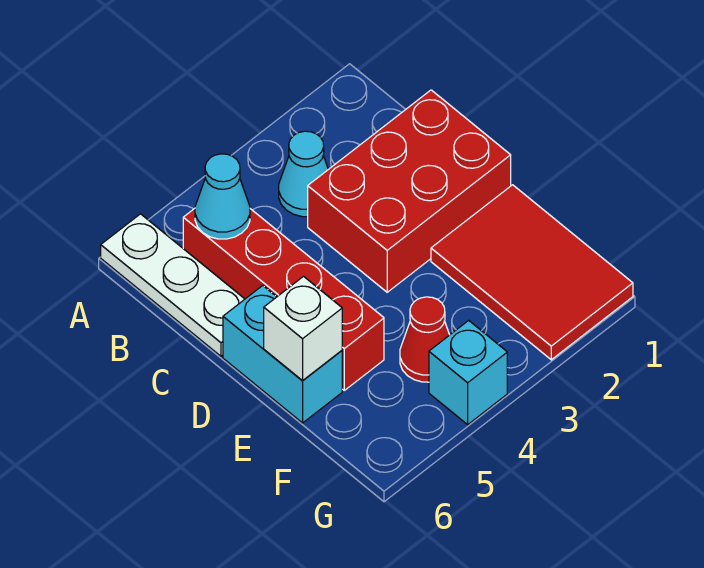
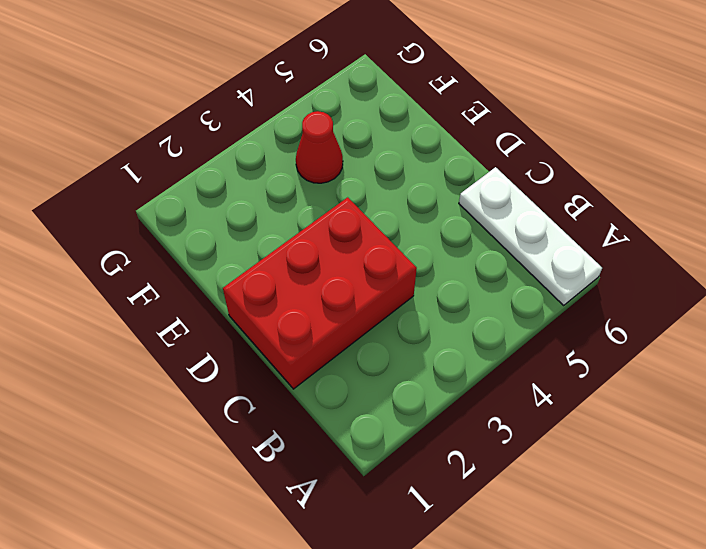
none -> cyan 1x1 cone [279,131,328,217]
none -> red 1x4 brick [183,209,384,390]

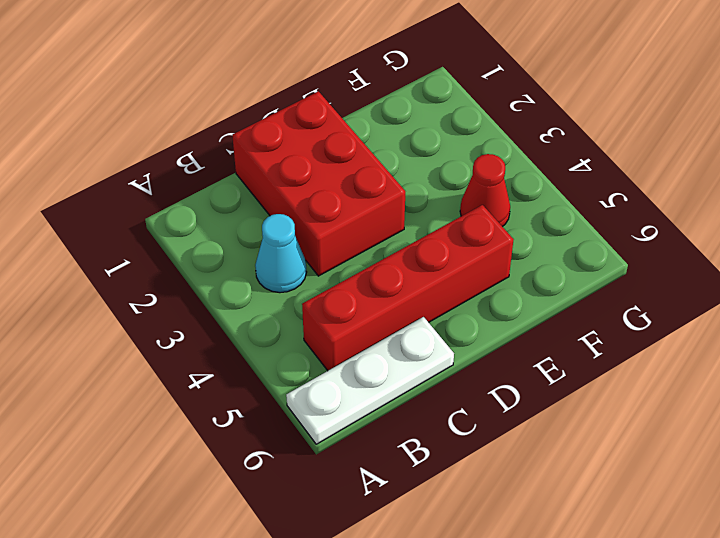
none -> cyan 1x2 brick [223,286,342,423]
none -> red 2x3 tile [431,185,633,360]

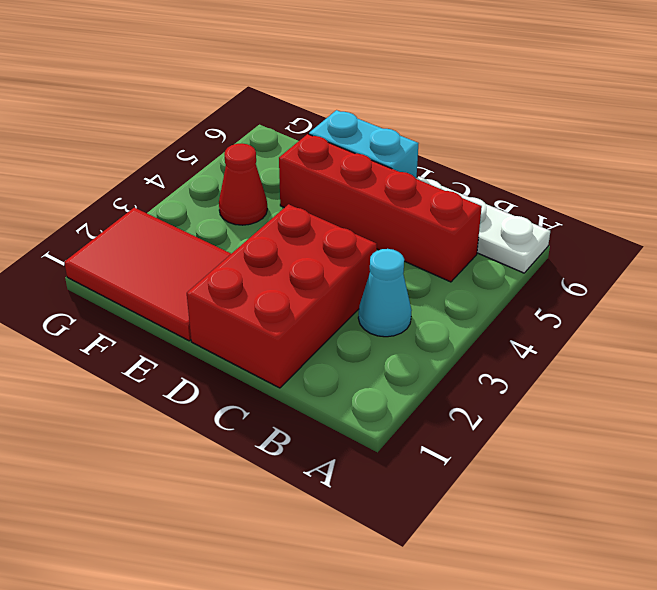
none -> cyan 1x1 brick [429,320,507,424]
none -> cyan 1x1 cone [195,154,250,239]

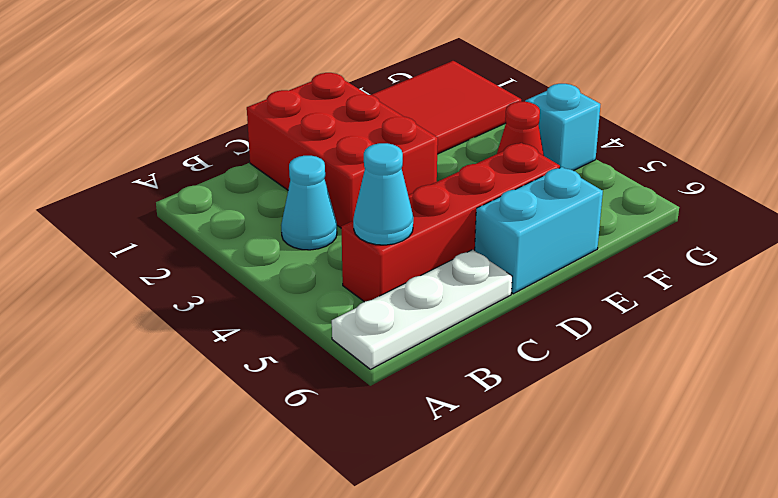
none -> white 1x1 brick [264,276,342,381]

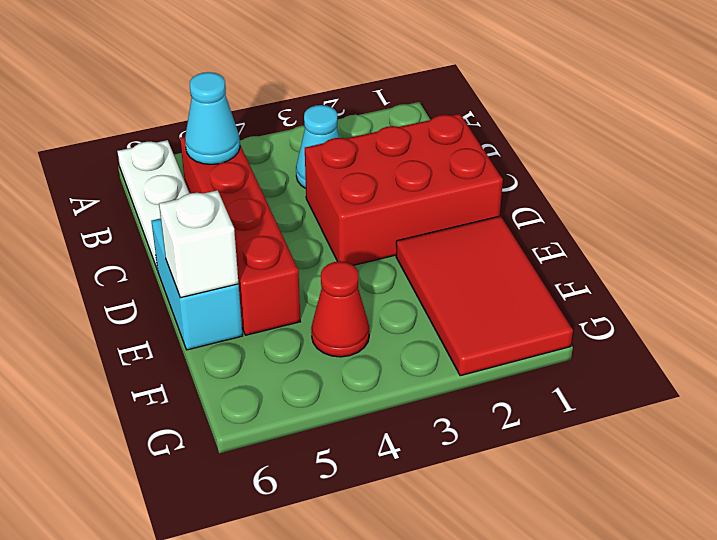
none -> cyan 1x1 brick [429,320,507,424]

